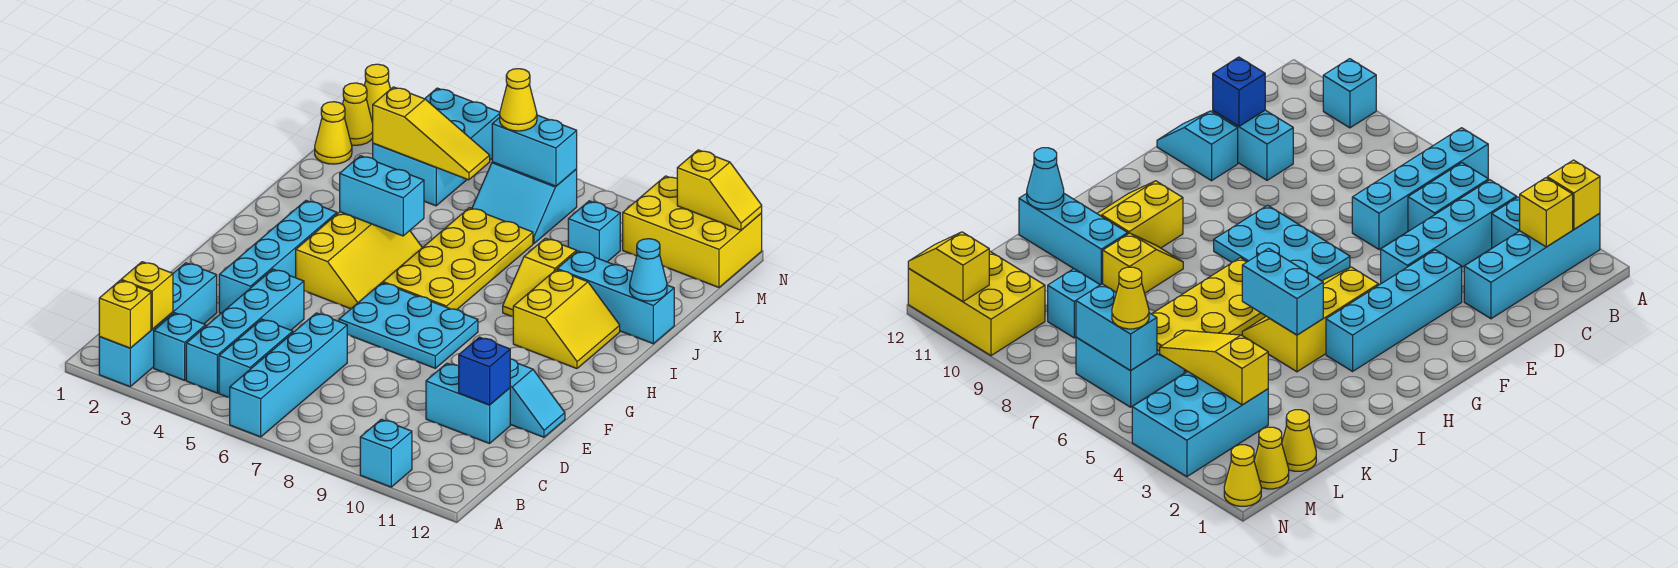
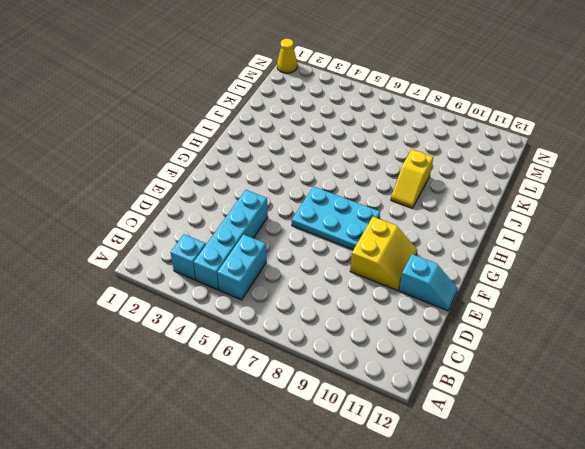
yellow 2x2 slope [350,217,417,291] -> yellow 2x2 slope moved to [513,270,620,369]
none -> cyan 1x4 brick [99,263,217,387]
none -> cyan 1x4 brick [230,313,347,437]
none -> cyan 1x1 brick [360,419,412,487]
none -> cyan 1x2 brick [426,363,510,444]

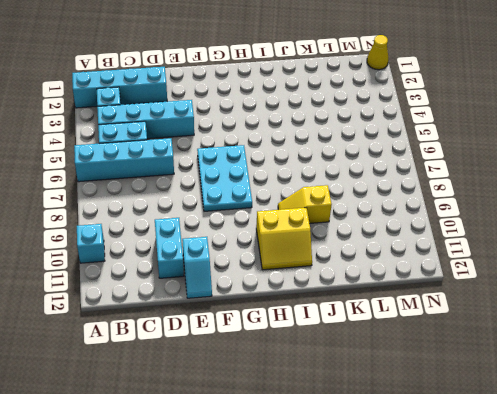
none -> cyan 1x4 brick [219,201,337,313]
none -> yellow 2x3 slope [296,212,422,309]
none -> yellow 2x4 plate [383,208,533,310]
none -> cyan 1x3 brick [557,251,674,344]

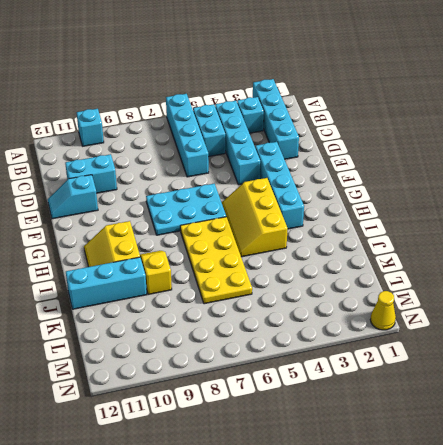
none -> yellow 1x1 cone [315,102,352,164]
none -> cyan 2x3 brick [373,88,500,206]
none -> cyan 2x2 slope [472,162,577,243]
none -> cyan 1x1 brick [568,201,620,262]

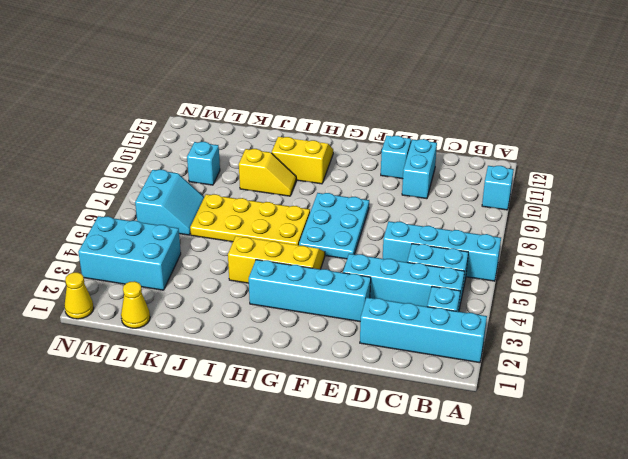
none -> cyan 1x3 brick [557,251,674,344]
none -> yellow 1x1 cone [343,83,373,145]
none -> yellow 2x3 brick [623,176,762,287]
none -> yellow 1x1 brick [99,280,151,348]

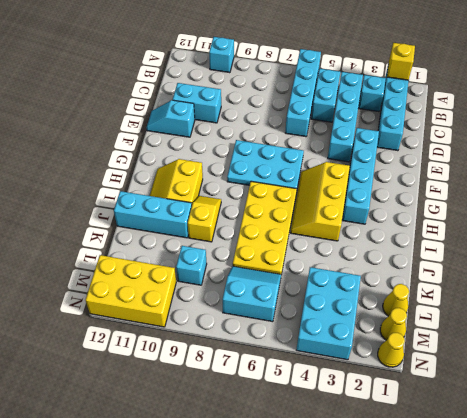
none -> yellow 1x1 brick [121,262,173,329]
none -> blue 1x1 brick [459,337,510,405]
none -> cyan 1x2 brick [340,156,424,236]
none -> cyan 1x1 cone [630,239,667,301]

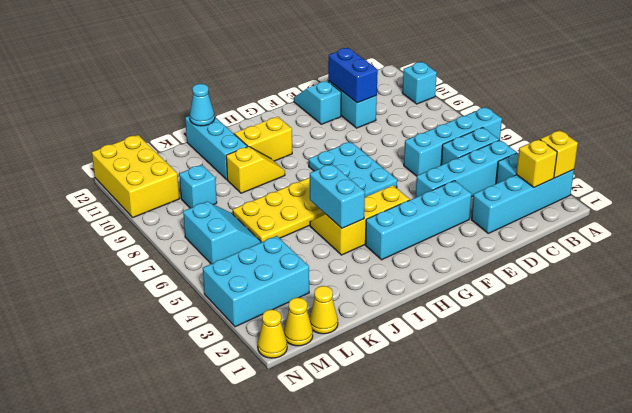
blue 1x2 brick [328,48,378,103] -> blue 1x1 brick [459,337,510,405]
none -> yellow 1x3 slope [373,87,490,180]
none -> cyan 1x2 brick [492,115,577,186]
none -> yellow 1x2 slope [677,150,762,230]
none -> yellow 1x1 cone [500,69,537,131]

